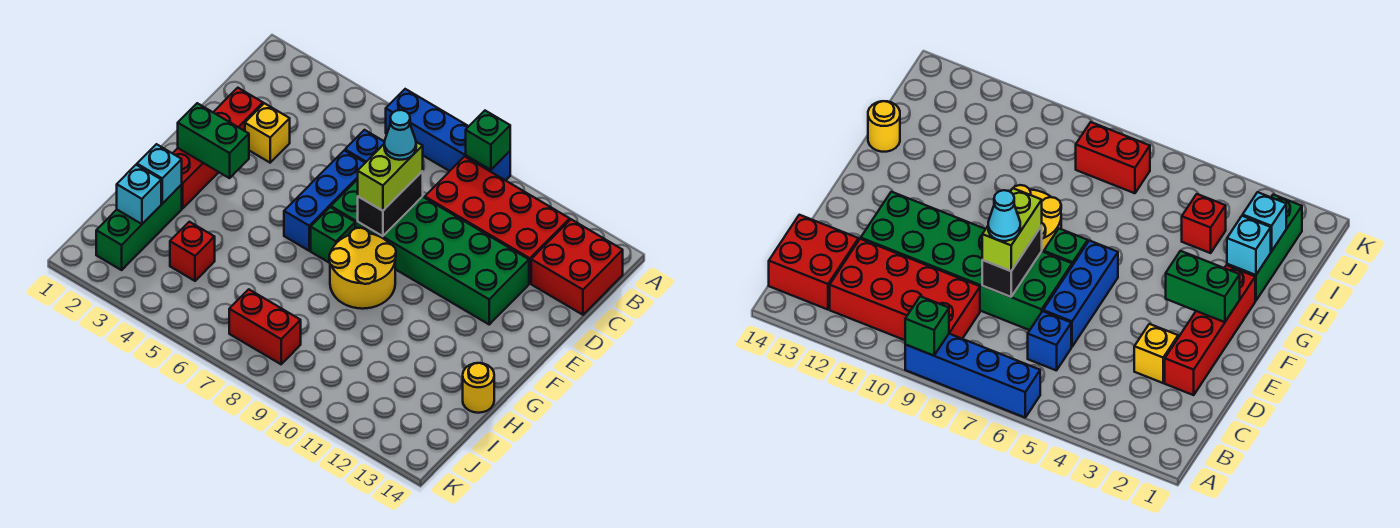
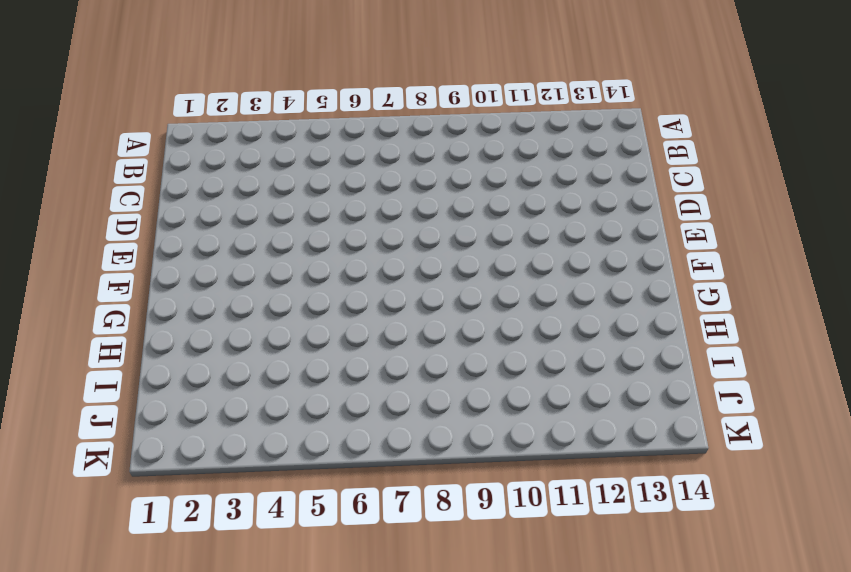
none -> blue 1x4 brick [386,89,510,180]
none -> red 2x4 brick [425,156,570,283]
none -> red 2x2 brick [531,219,623,315]

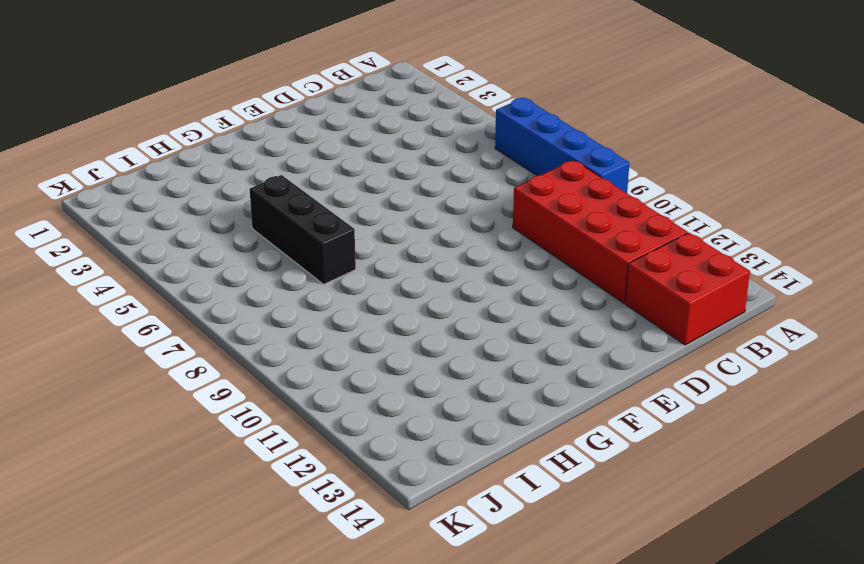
black 1x3 brick [250,175,356,284] -> none
none -> blue 1x1 brick [345,130,384,163]
none -> red 1x4 brick [173,88,263,209]
none -> yellow 1x1 brick [245,103,290,163]

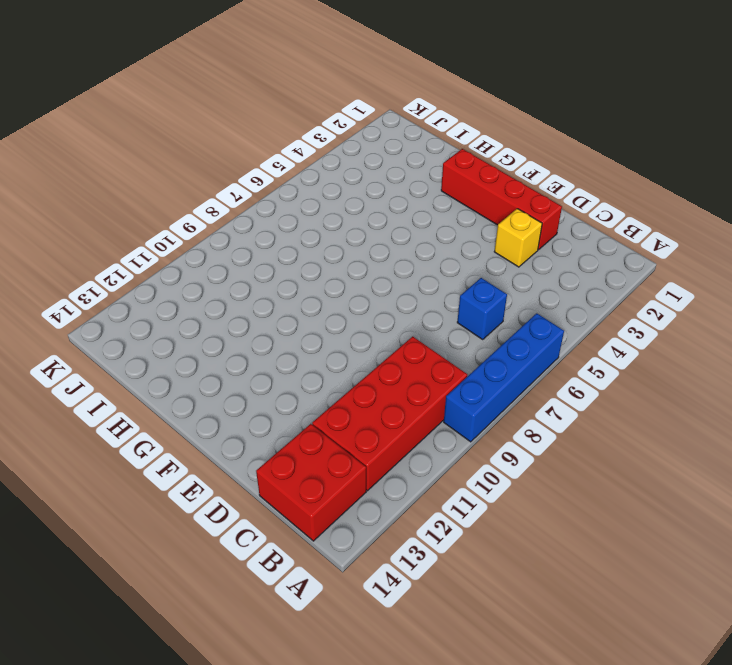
none -> blue 1x3 brick [284,151,365,251]
none -> green 2x6 brick [331,179,529,324]
none -> green 1x1 brick [311,207,355,263]

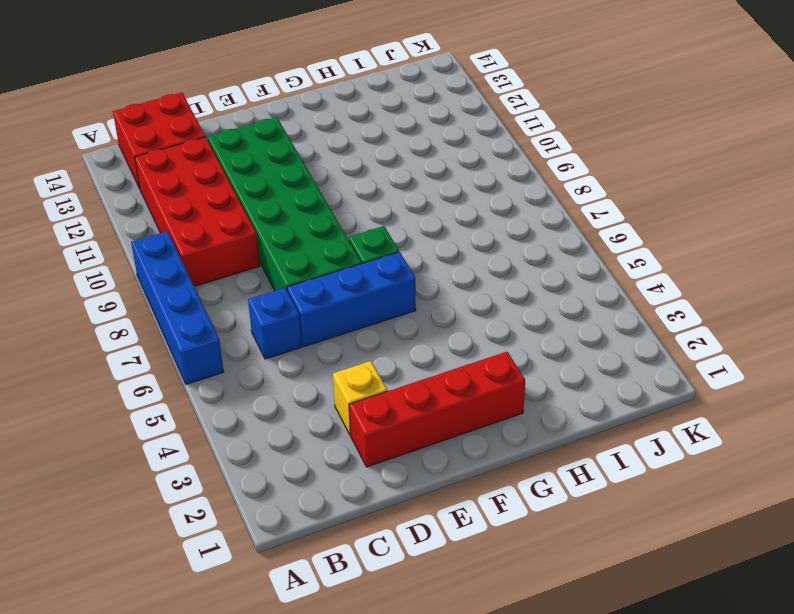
none -> yellow 2x2 round brick [329,228,396,309]
none -> green 1x3 brick [96,185,182,270]
none -> yellow 1x1 round brick [463,363,494,413]

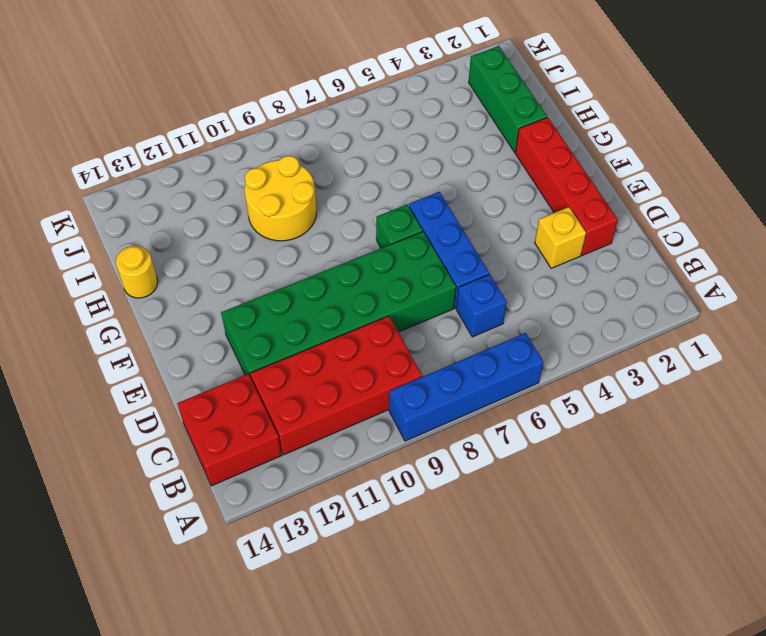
yellow 2x2 round brick [245,156,316,241] -> yellow 2x2 round brick moved to [329,228,396,309]
none -> red 1x1 brick [170,222,215,281]
none -> red 1x2 brick [229,289,301,364]
none -> green 1x1 brick [466,111,510,170]

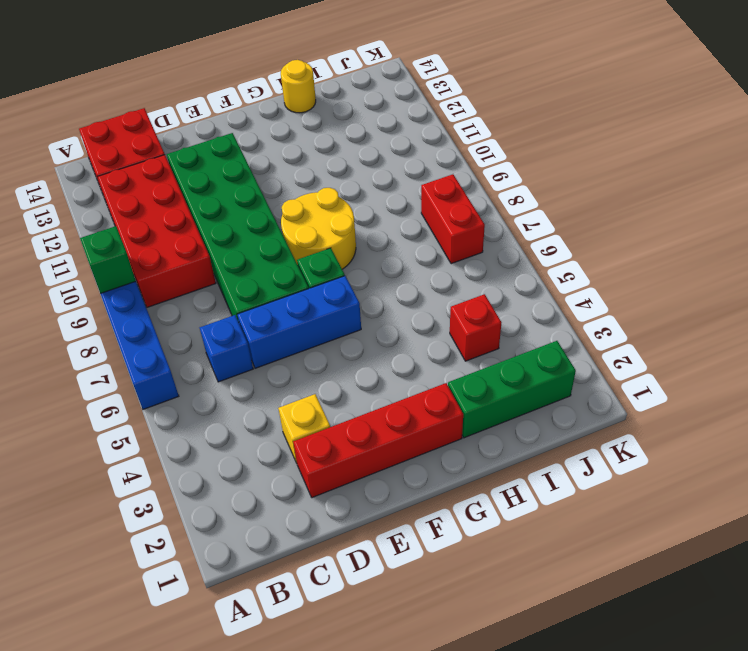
none -> black 1x2 brick [358,171,423,236]
none -> green 1x2 brick [178,103,249,178]
none -> cyan 1x1 brick [137,144,182,204]

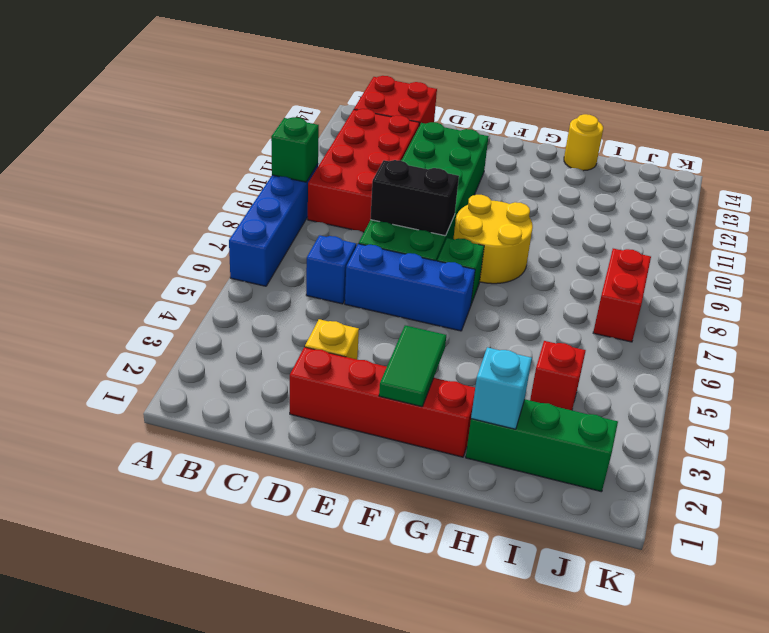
green 1x2 tile [379,325,446,407] -> green 1x2 brick [178,103,249,178]
none -> cyan 1x1 brick [117,165,161,224]
none -> lime 1x2 brick [358,142,423,211]
none -> cyan 1x1 cone [384,110,416,160]

